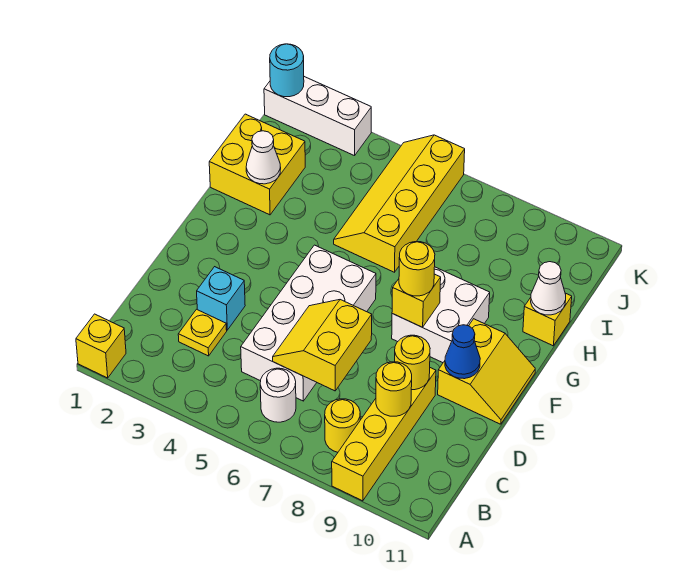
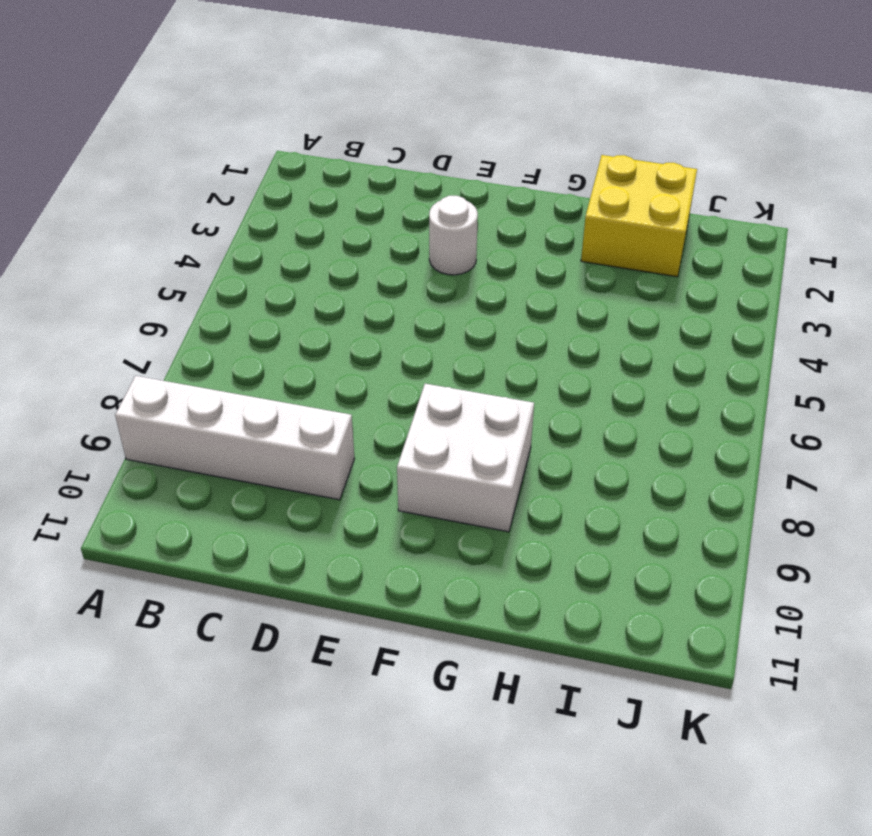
white 1x4 brick [115,376,355,500] -> yellow 1x4 brick [332,368,436,501]
white 1x1 round brick [429,196,478,275] -> white 1x1 round brick moved to [260,368,296,422]
none -> yellow 1x1 brick [76,314,126,378]
none -> yellow 1x1 round brick [325,399,360,452]
none -> yellow 1x1 plate [178,309,227,356]

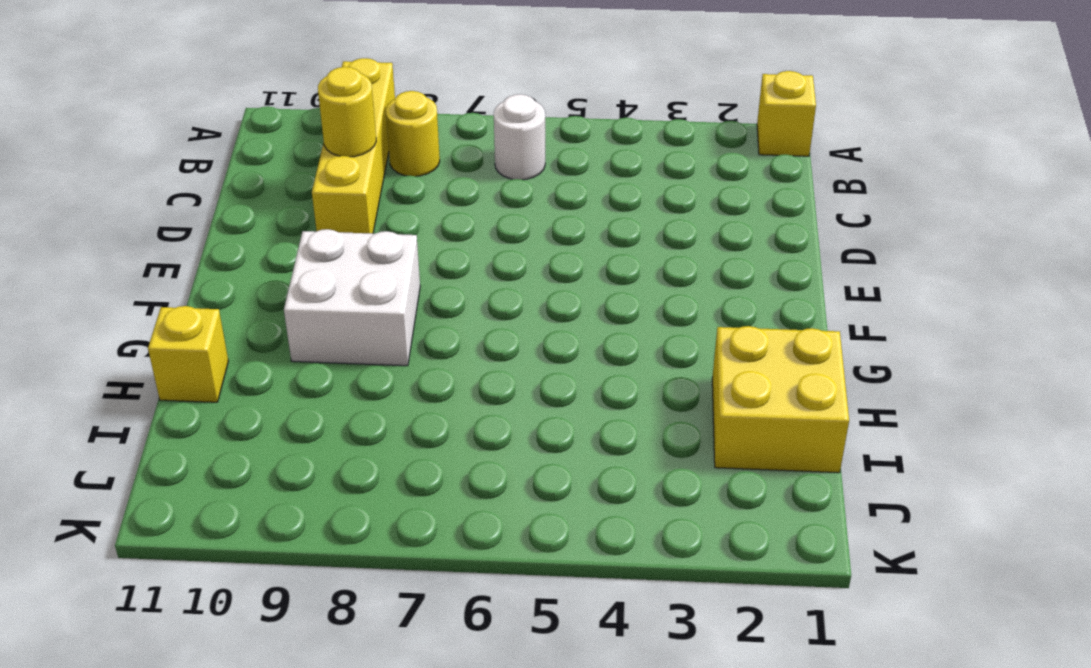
none -> yellow 1x1 plate [178,309,227,356]
none -> white 2x4 brick [241,245,376,401]
none -> cyan 1x1 brick [197,267,245,330]

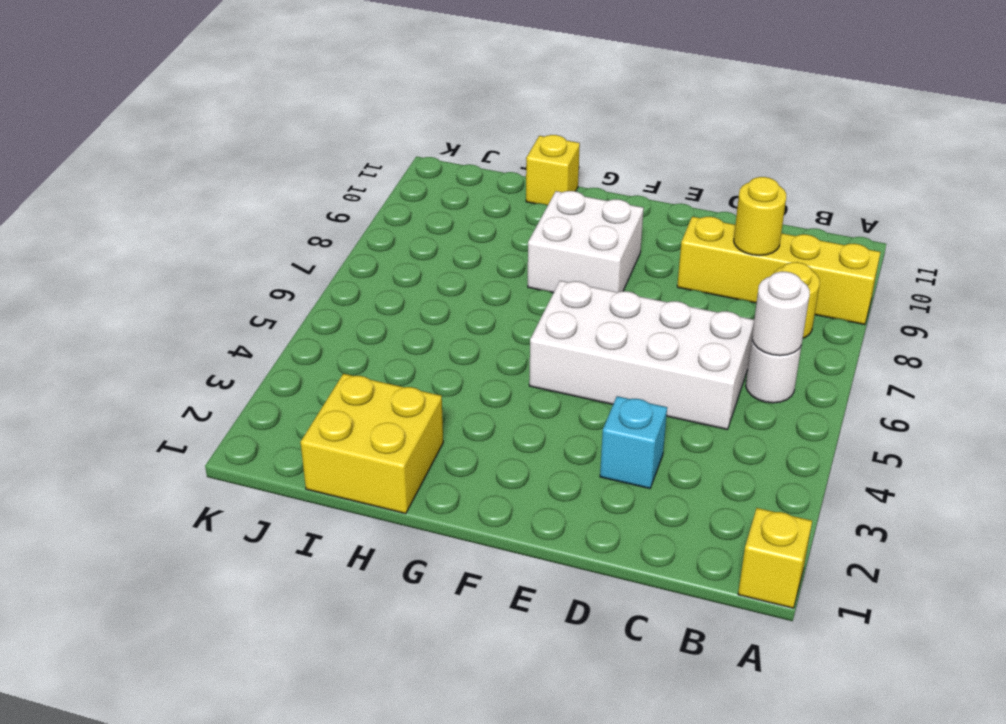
white 1x1 round brick [752,272,810,356] -> none
none -> yellow 1x1 plate [178,309,227,356]
none -> yellow 2x2 slope [438,319,535,424]
none -> yellow 2x4 slope [334,135,465,272]

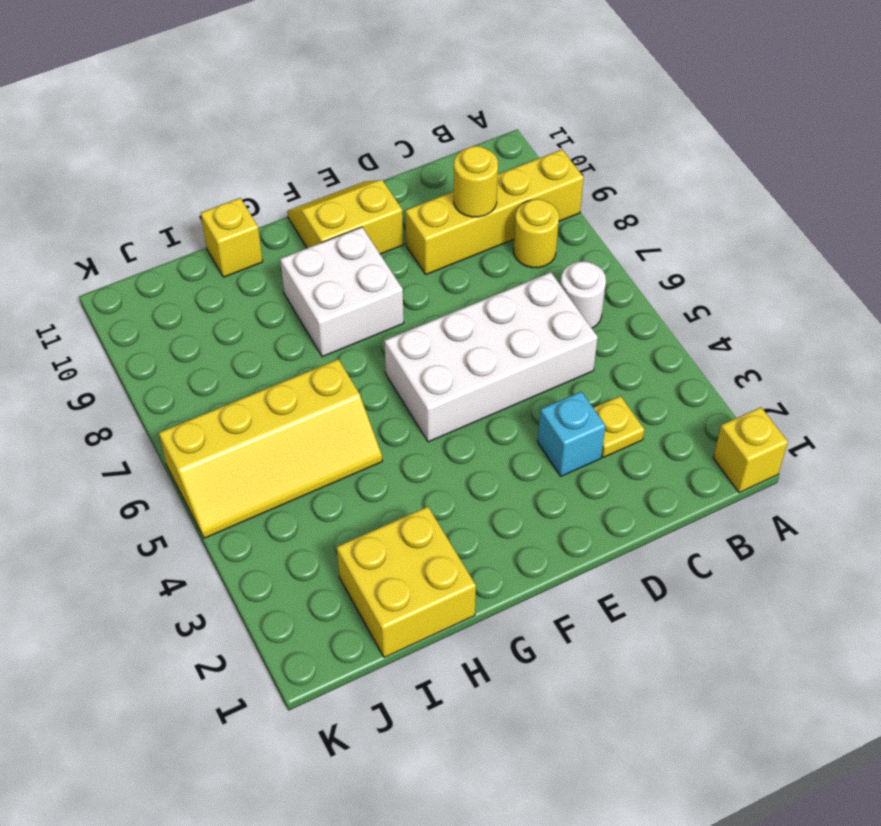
none -> white 1x3 brick [264,77,371,156]
none -> yellow 2x2 slope [273,300,372,391]
none -> yellow 1x1 round brick [395,335,430,390]

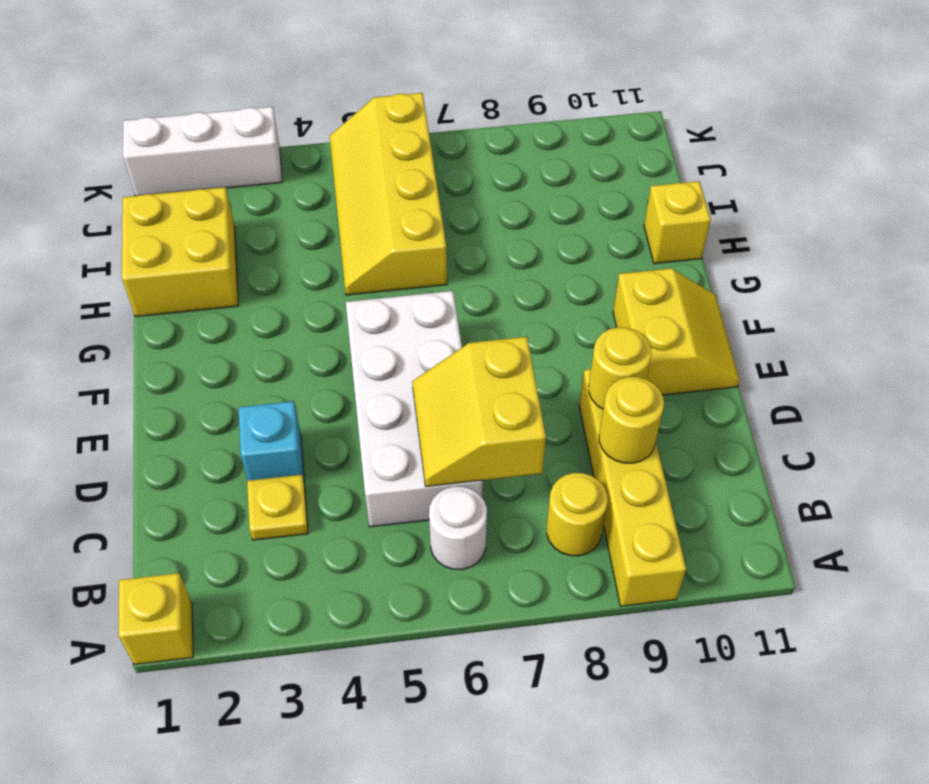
none -> white 2x2 brick [392,267,490,363]
none -> blue 1x1 cone [445,325,480,379]
none -> yellow 1x1 brick [392,274,441,327]

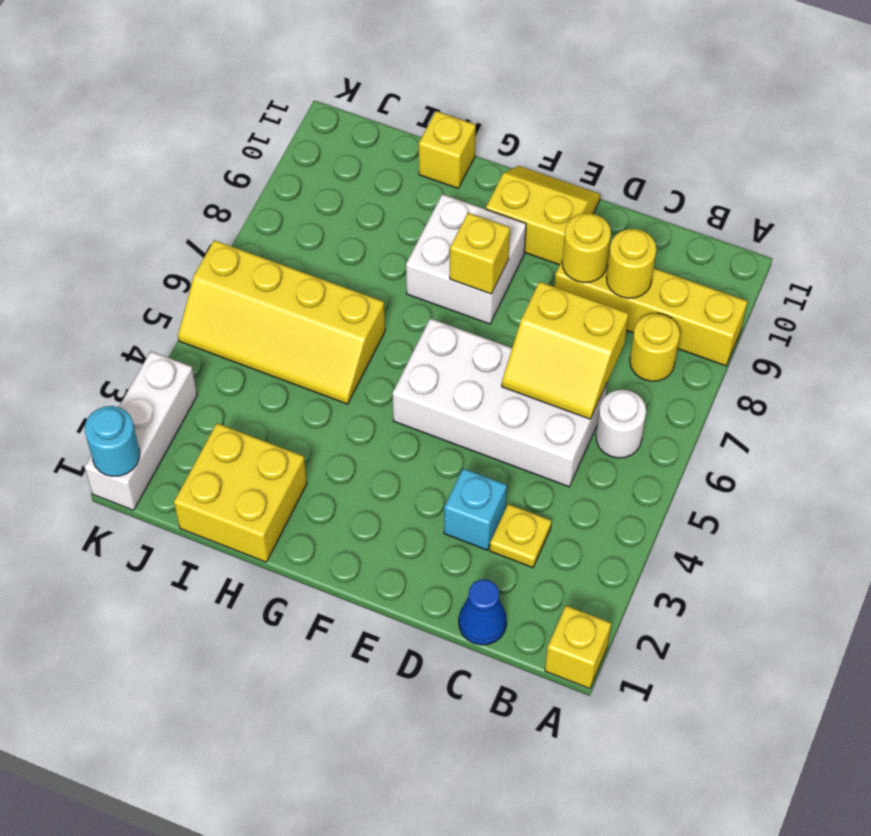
blue 1x1 cone [459,579,507,645] -> blue 1x1 cone moved to [445,325,480,379]
none -> white 1x1 cone [246,131,281,184]
none -> white 1x1 cone [531,262,566,315]
none -> yellow 1x1 round brick [399,242,435,296]

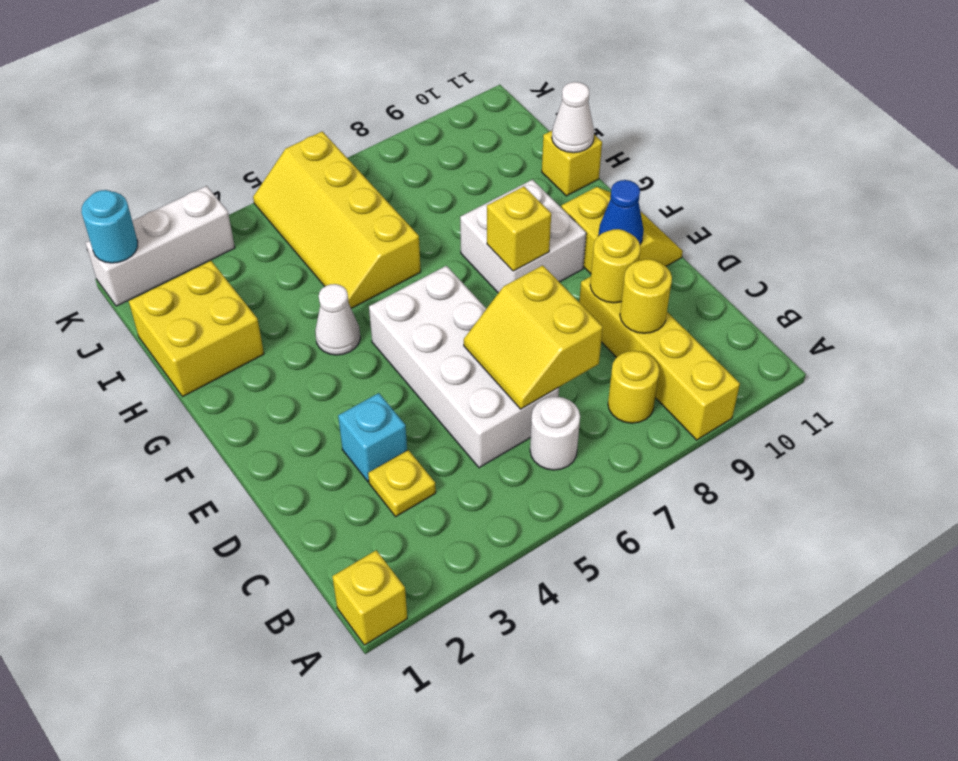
white 1x1 cone [315,284,360,355] -> white 1x1 cone moved to [246,131,281,184]
none -> yellow 1x1 round brick [399,242,435,296]

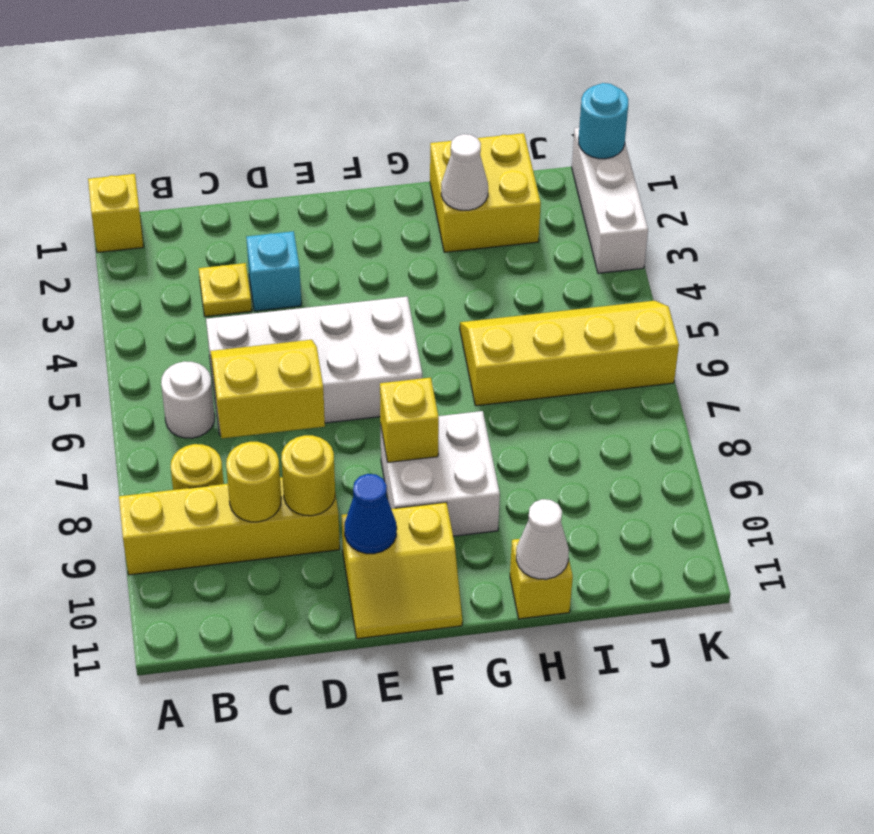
none -> yellow 1x1 round brick [399,242,435,296]

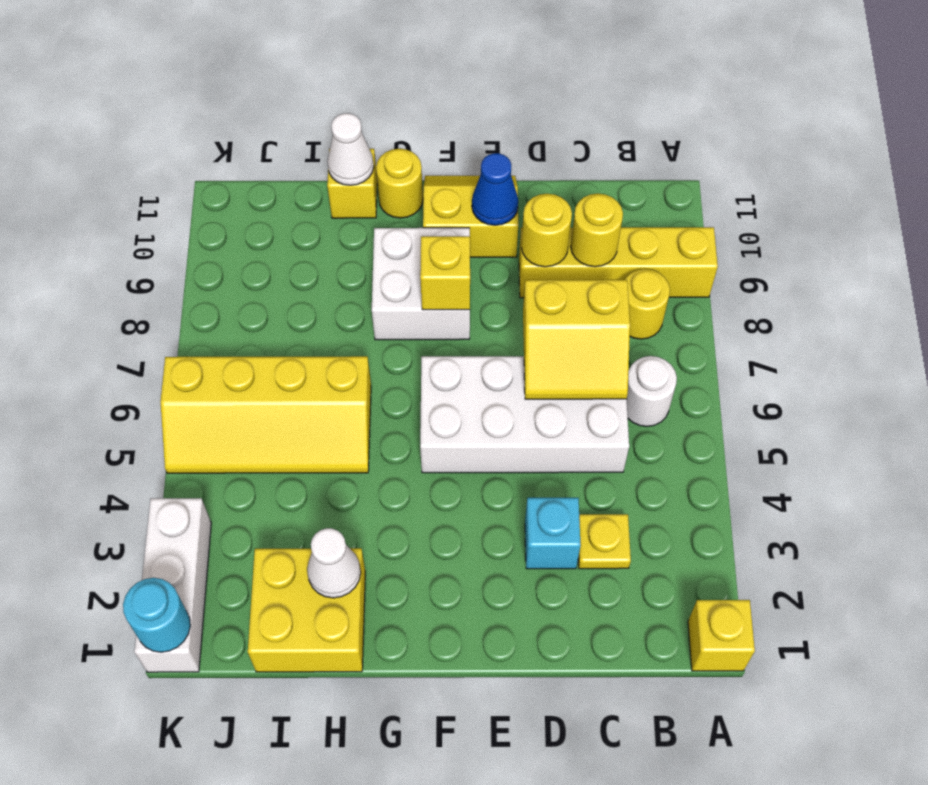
yellow 1x1 round brick [376,149,423,218] -> yellow 1x1 round brick moved to [399,242,435,296]

